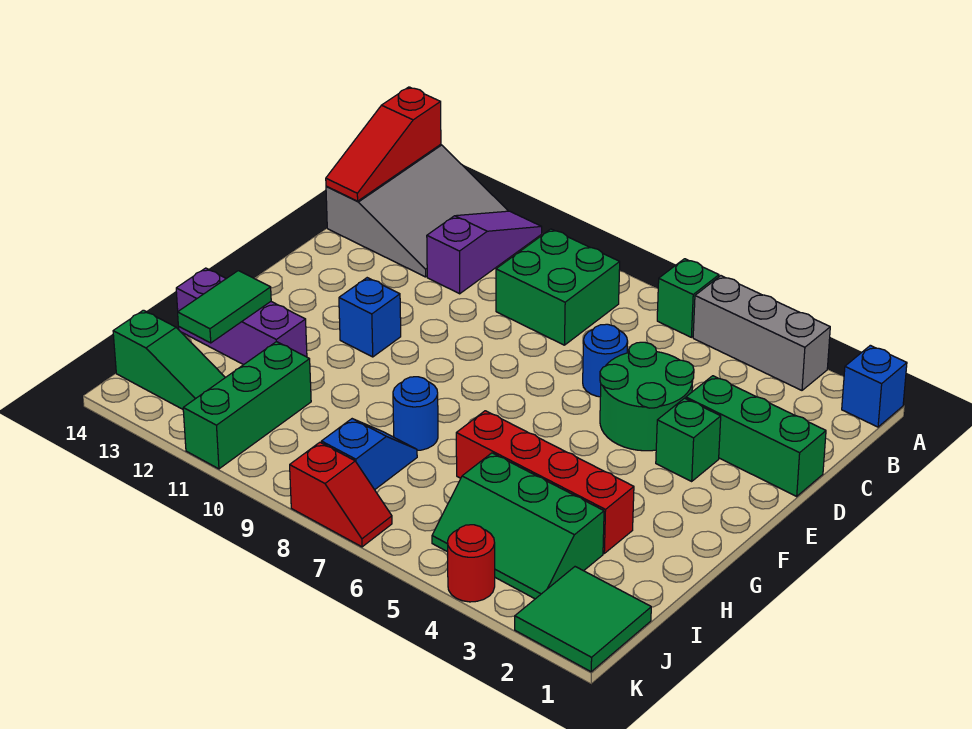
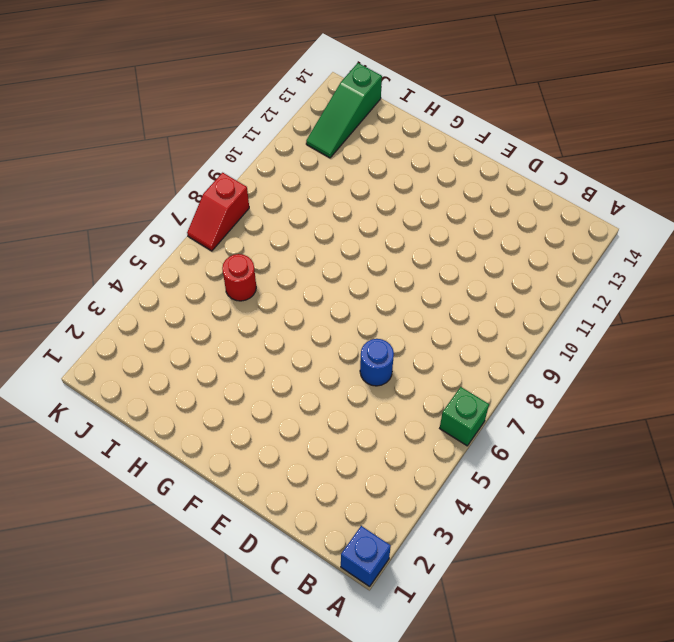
red 1x1 round brick [222,254,256,301] -> red 1x1 round brick moved to [448,525,495,602]
none -> grey 1x3 brick [693,276,830,390]
none -> purple 1x3 slope [427,211,542,294]
none -> grey 3x3 slope [326,144,508,277]

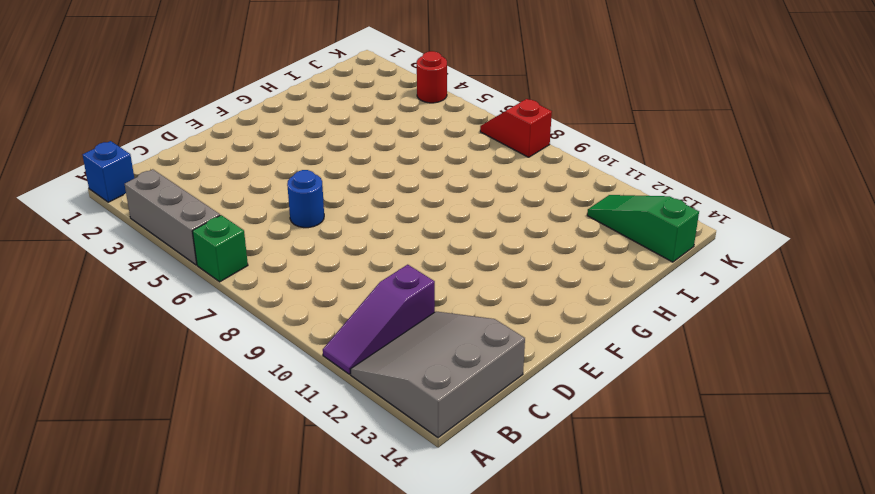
none -> green 2x2 brick [496,229,620,345]
none -> green 1x3 brick [686,376,826,496]
none -> green 2x2 round brick [600,342,694,451]

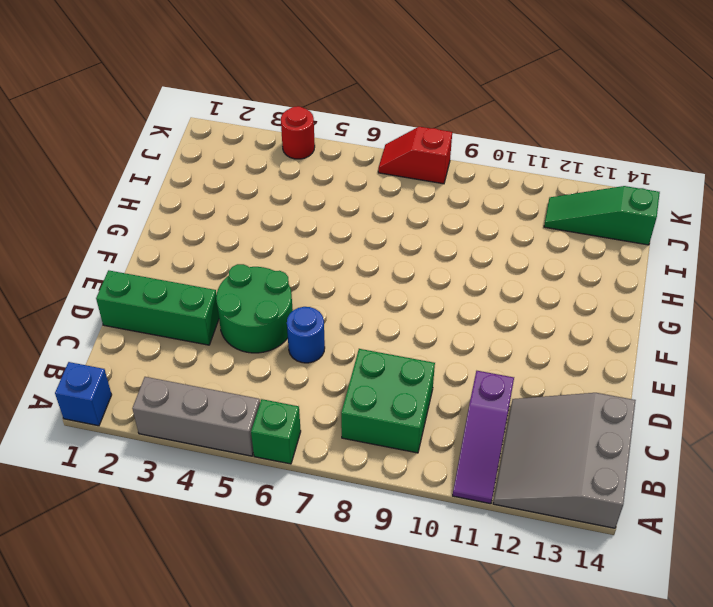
none -> green 1x1 brick [656,398,721,481]
none -> blue 1x1 brick [339,278,401,357]
none -> red 1x4 brick [456,411,634,553]

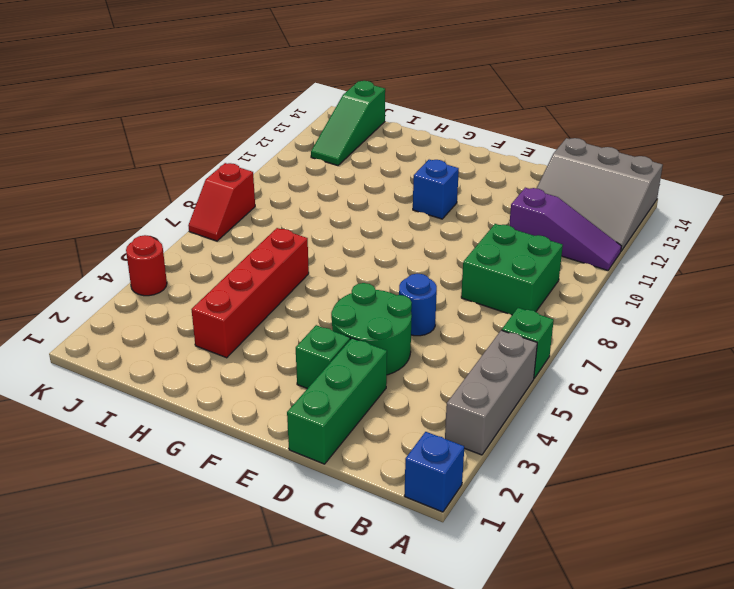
none -> blue 1x1 round brick [393,377,438,450]
none -> purple 1x3 brick [176,268,307,365]
none -> green 2x3 slope [432,453,604,599]

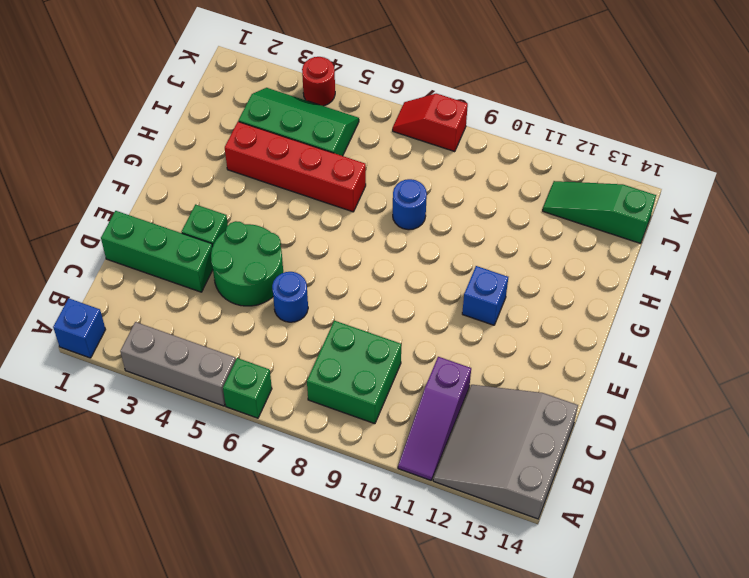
none -> purple 1x3 brick [176,268,307,365]
none -> blue 1x2 slope [321,419,417,490]
none -> green 1x3 brick [183,342,311,469]

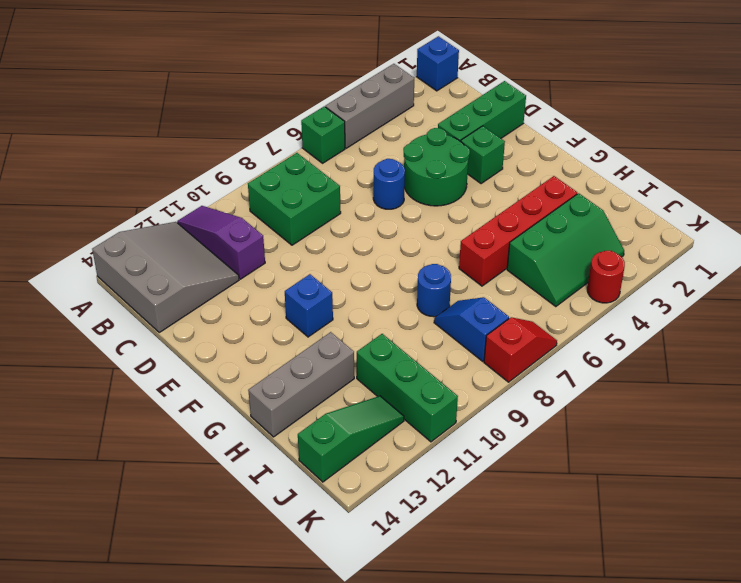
grey 1x3 brick [248,332,354,437] -> purple 1x3 brick [176,268,307,365]
none -> green 2x2 tile [515,567,651,672]
none -> red 1x3 slope [326,87,441,201]
none -> green 1x2 tile [178,271,271,343]

